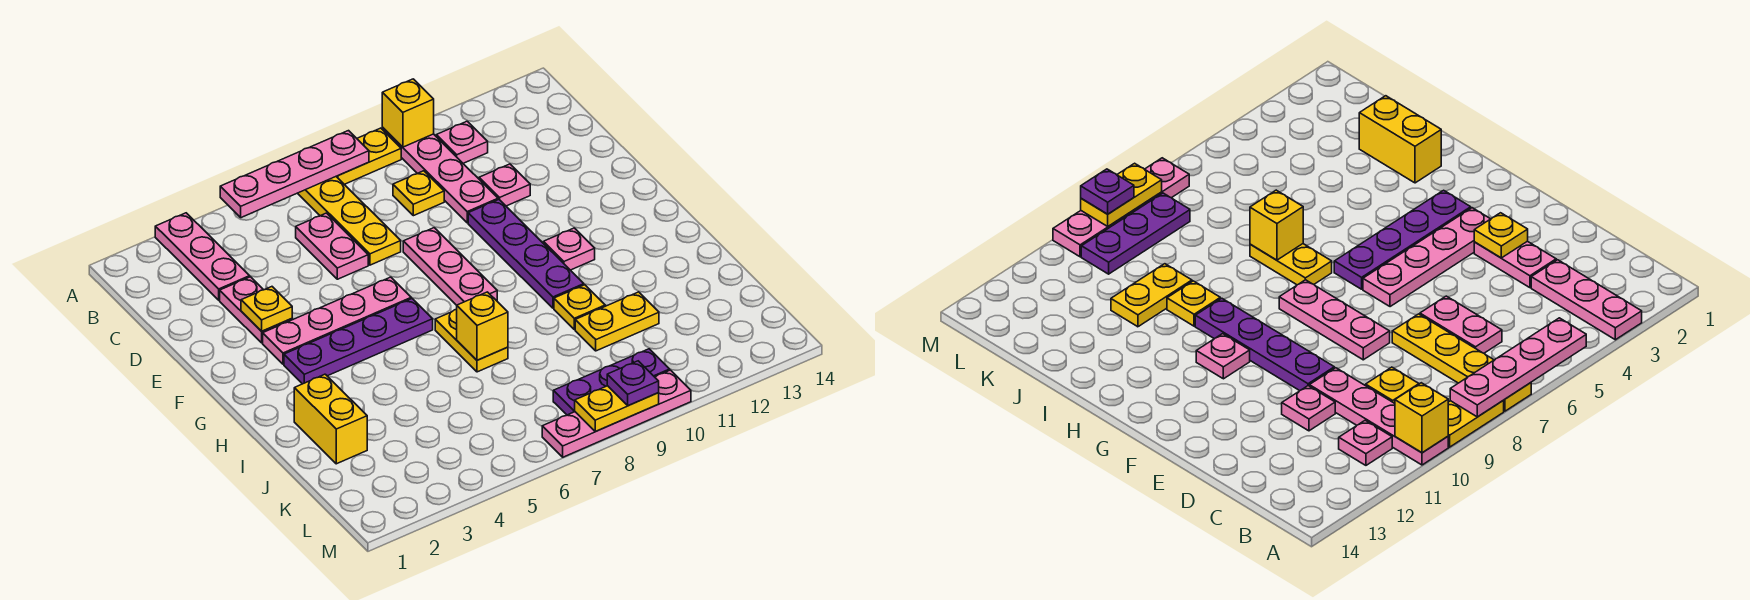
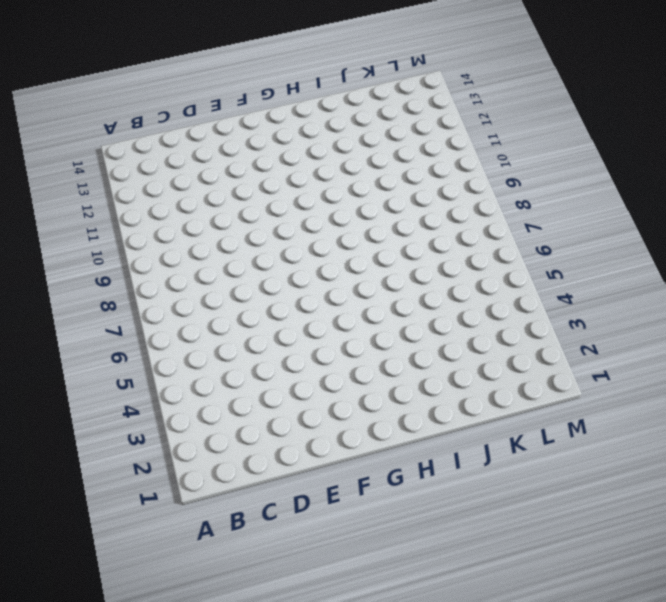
none -> pink 1x3 plate [155,213,250,300]
none -> yellow 1x4 plate [298,177,401,265]
none -> yellow 1x2 plate [336,128,401,184]

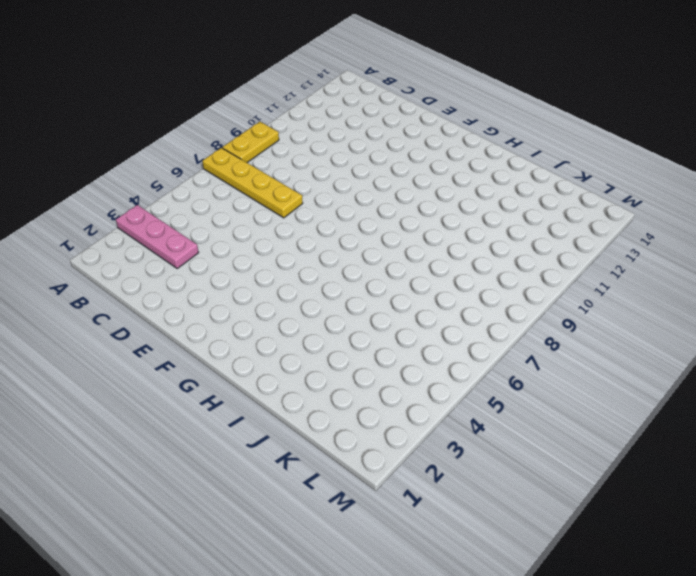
none -> pink 1x4 plate [382,128,498,223]
none -> pink 1x1 plate [436,121,488,163]
none -> pink 1x2 plate [296,213,368,279]

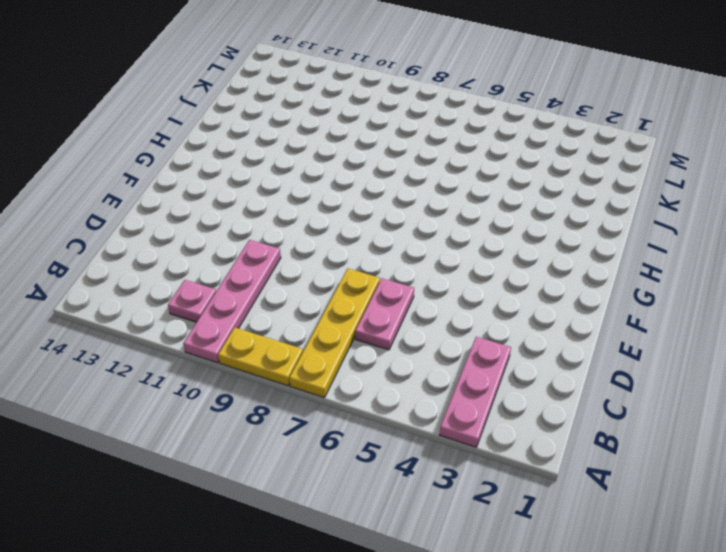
none -> yellow 1x1 plate [393,171,444,216]
none -> pink 1x2 plate [220,277,292,343]
none -> pink 1x1 plate [479,164,530,206]

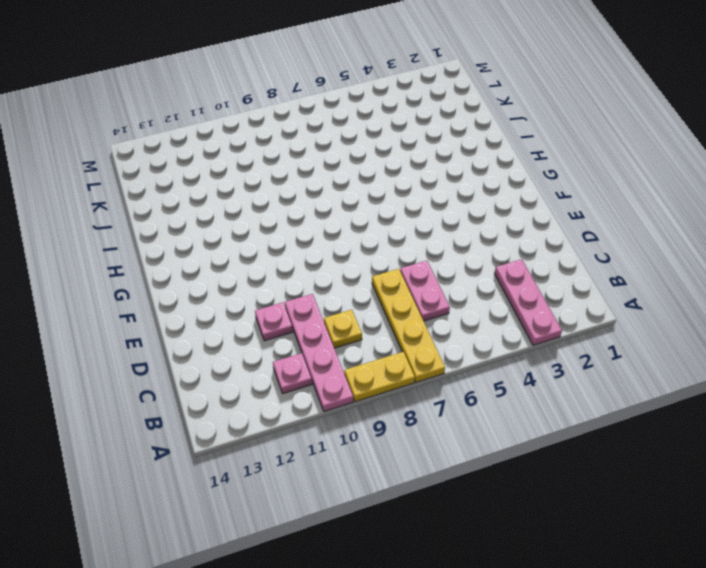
none -> pink 1x2 plate [220,277,292,343]
none -> pink 1x3 plate [403,228,497,305]
none -> purple 1x4 plate [468,200,584,308]

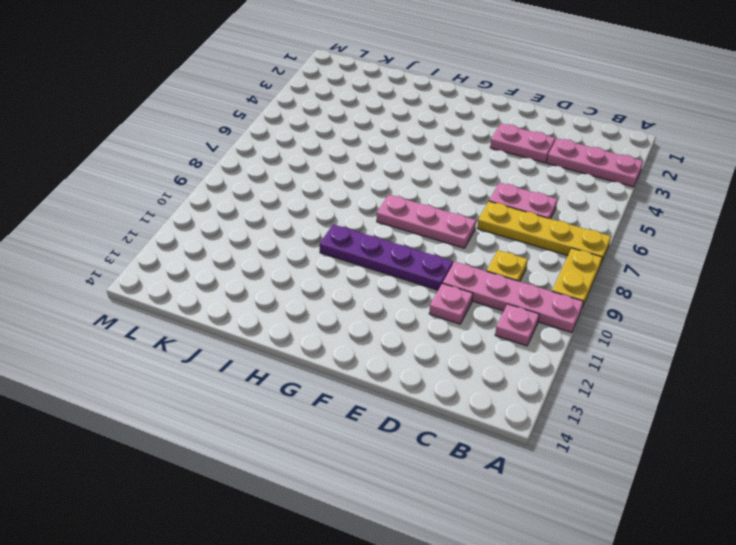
none -> pink 1x4 plate [263,277,411,364]
none -> purple 1x4 plate [284,299,433,384]
none -> pink 1x1 plate [544,228,595,270]

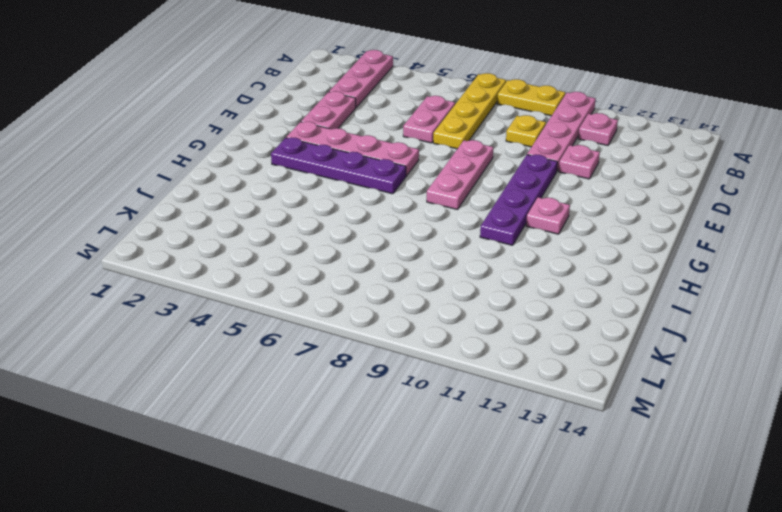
none -> yellow 1x2 plate [435,309,508,372]
none -> yellow 1x2 brick [294,374,367,464]
none -> yellow 1x1 plate [554,285,605,330]

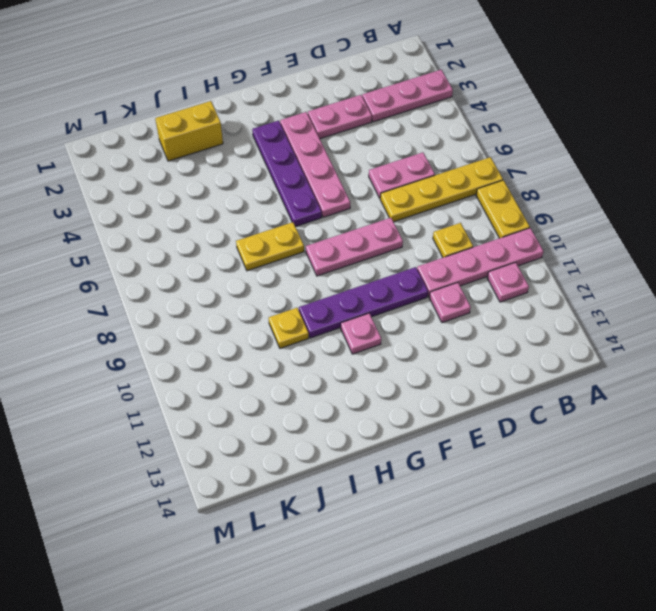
none -> yellow 1x2 plate [575,292,659,351]
none -> purple 1x3 plate [553,349,670,415]
none -> pink 1x4 plate [542,370,691,457]

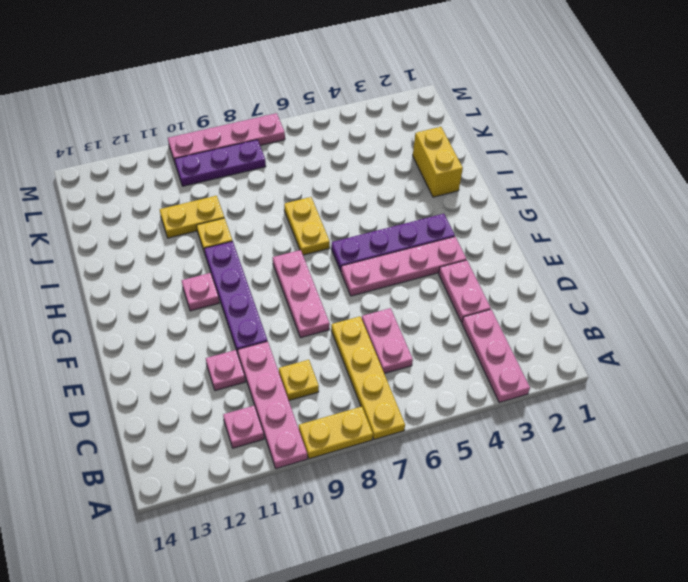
none -> pink 1x4 plate [220,131,369,218]
none -> yellow 1x1 brick [382,79,434,147]
none -> yellow 1x1 plate [241,287,292,331]

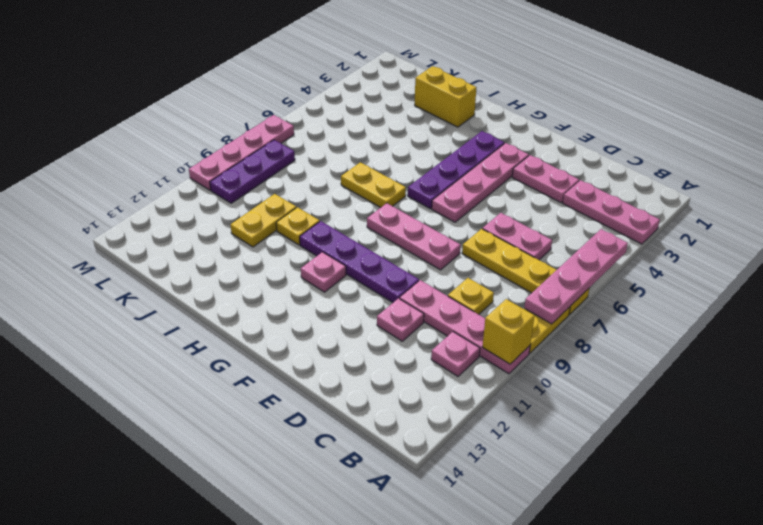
none -> yellow 1x1 plate [241,287,292,331]
none -> yellow 1x1 brick [457,292,508,360]
none -> yellow 1x2 plate [575,386,659,432]

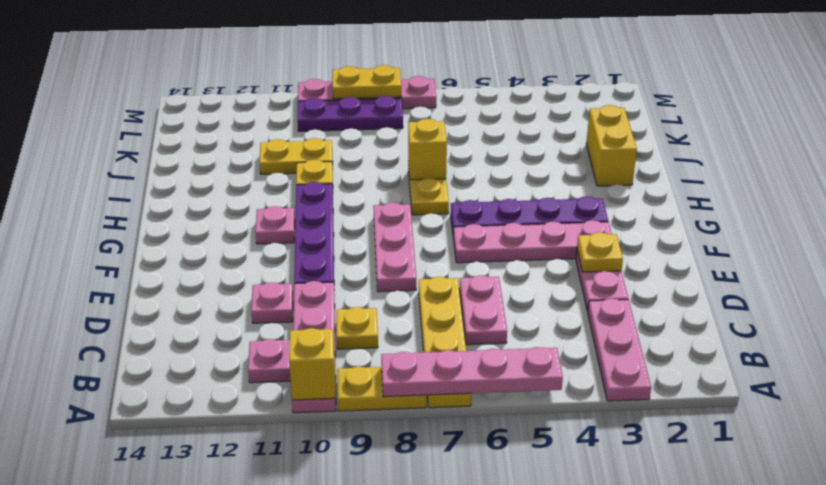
none -> purple 1x1 plate [607,361,659,405]

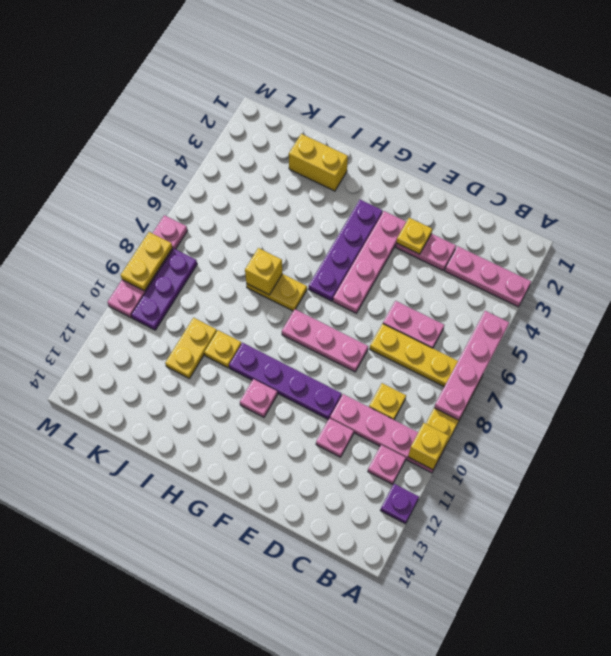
purple 1x1 plate [380,484,419,524] -> purple 1x1 plate moved to [607,361,659,405]

